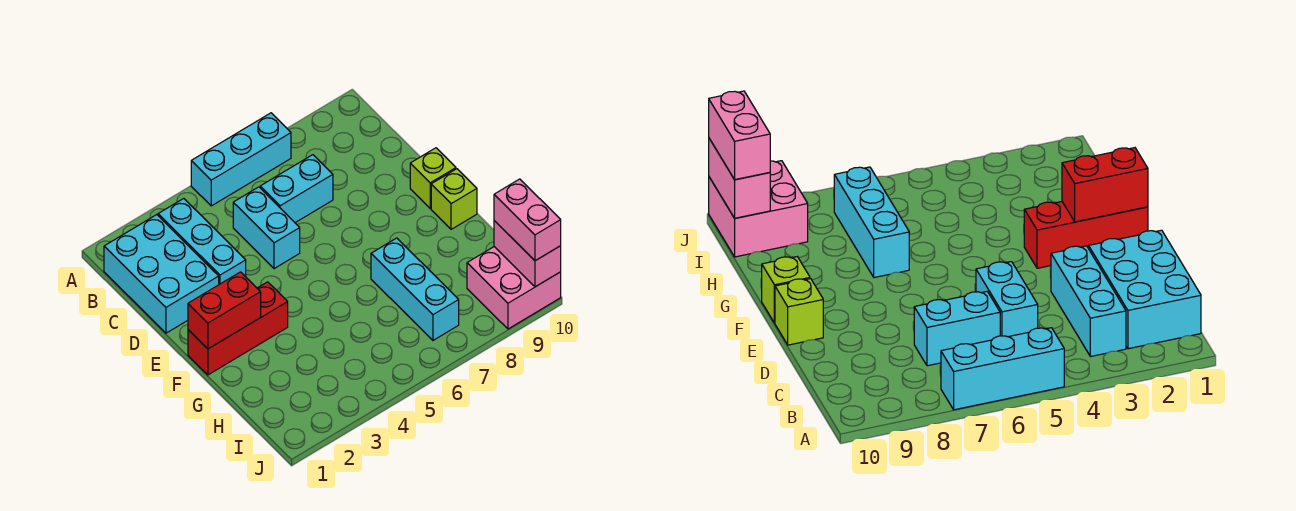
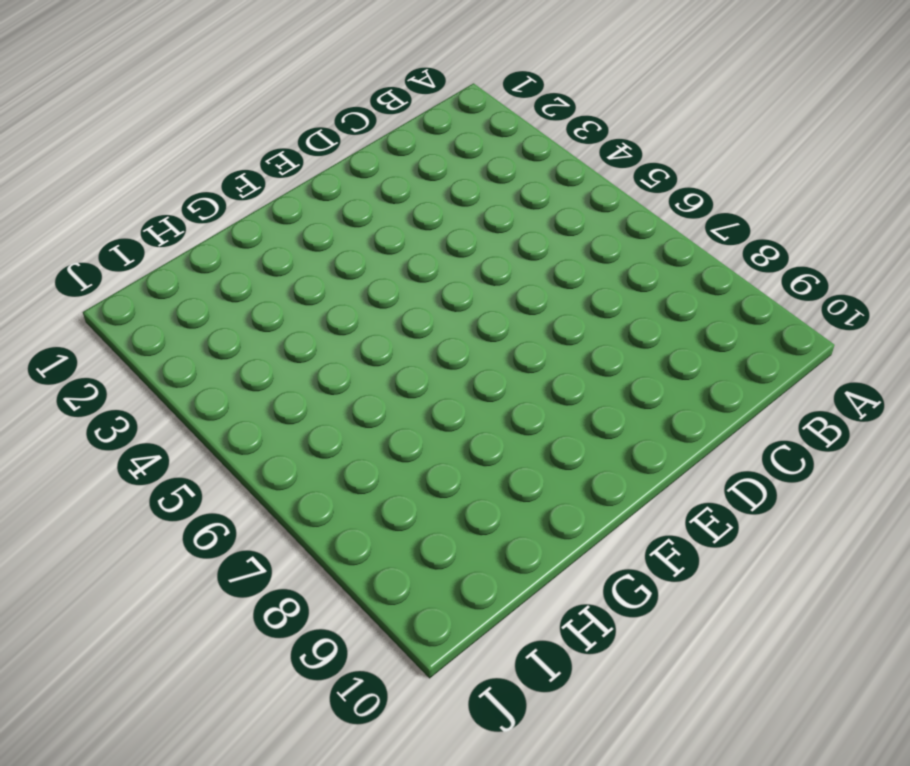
none -> cyan 1x3 brick [191,113,291,206]
none -> cyan 2x3 brick [104,215,219,333]
none -> cyan 1x3 brick [158,199,246,284]

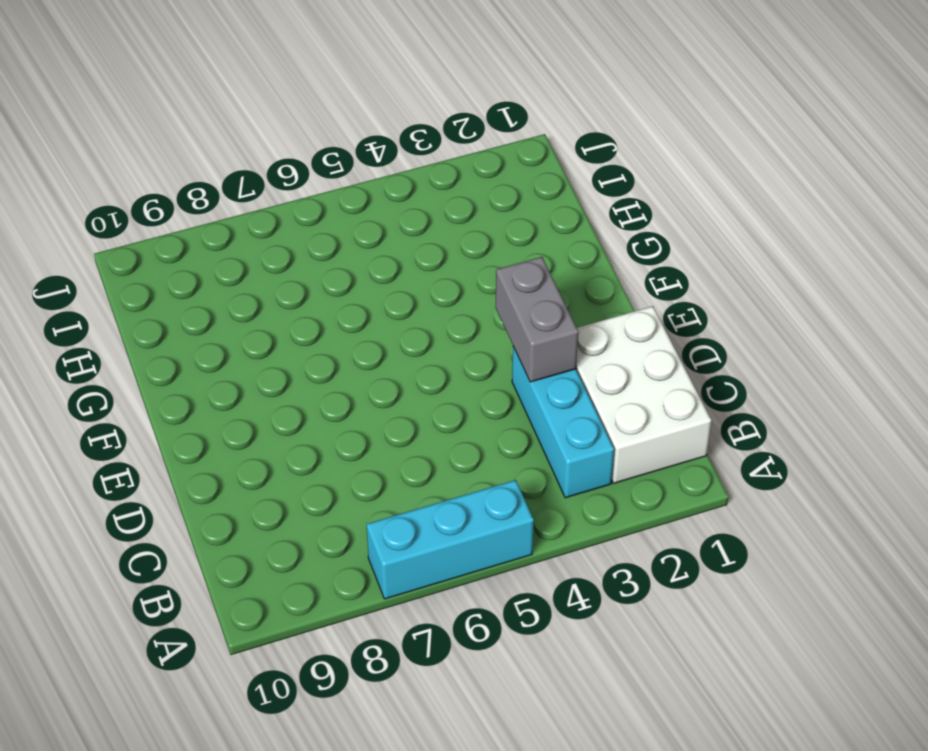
white 2x3 brick [576,306,711,483] -> cyan 2x3 brick [104,215,219,333]
grey 1x2 brick [496,257,578,382] -> none
none -> cyan 1x2 brick [233,187,300,269]
none -> cyan 1x2 brick [260,155,333,223]
none -> lime 1x1 brick [410,148,456,208]

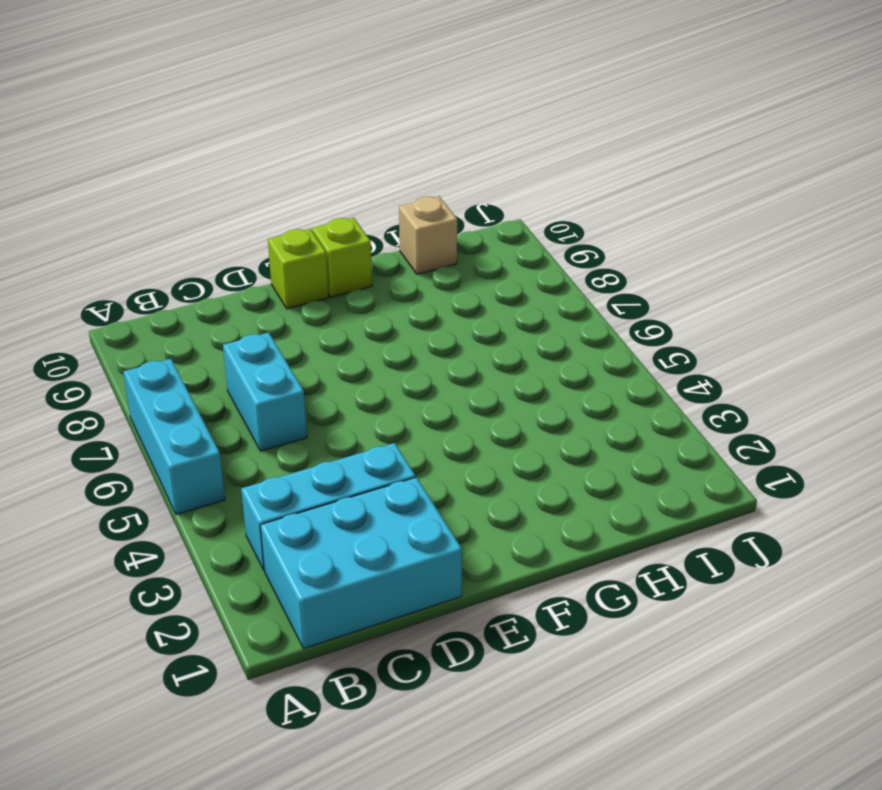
tan 1x1 brick [399,196,457,274] -> none
none -> cyan 1x2 brick [233,187,300,269]
none -> red 1x3 brick [188,282,288,375]
none -> cyan 1x3 brick [371,238,459,340]

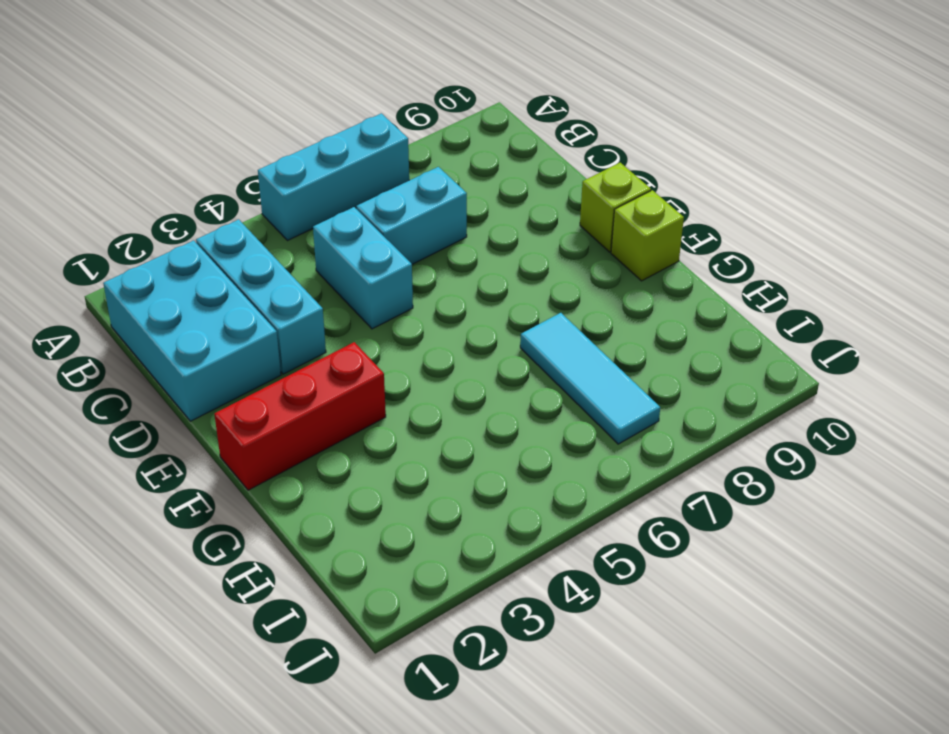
cyan 1x3 tile [520,313,660,444] -> cyan 1x3 brick [371,238,459,340]
none -> pink 2x2 brick [467,247,561,329]
none -> red 1x2 brick [188,272,261,349]
none -> pink 1x2 brick [494,221,561,287]

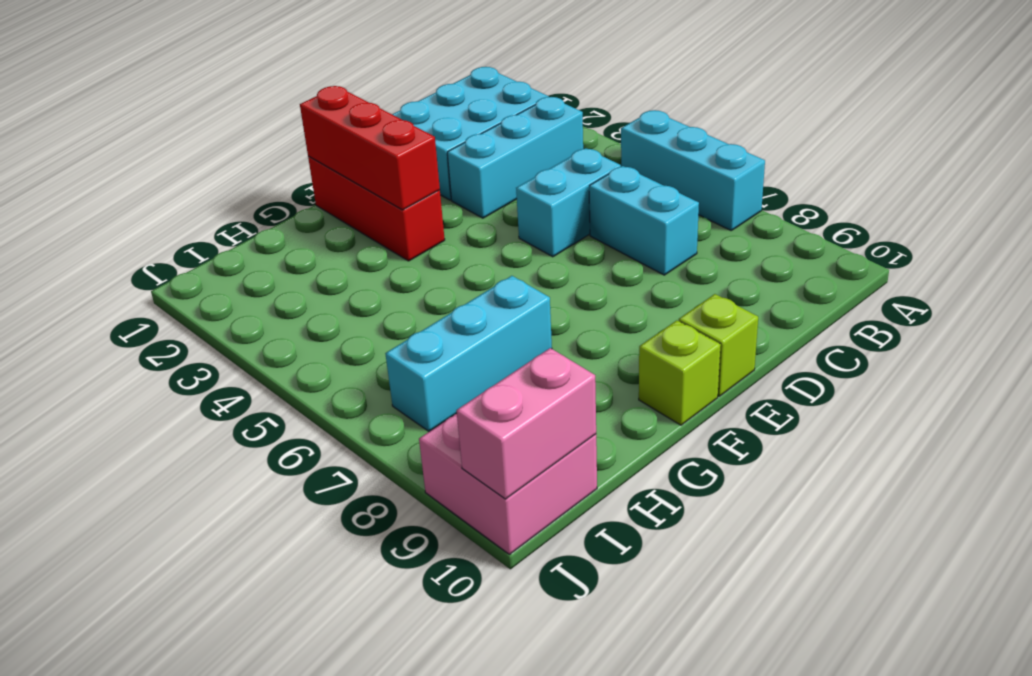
red 1x3 brick [300,86,440,210] -> red 1x2 brick [188,272,261,349]
none -> pink 1x2 brick [494,179,561,261]

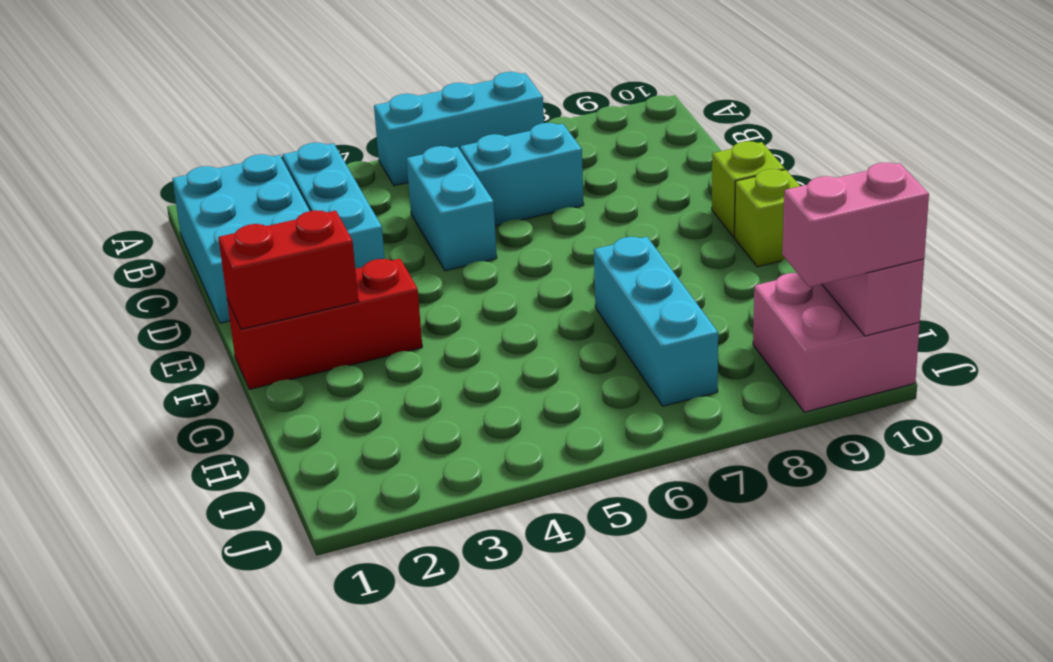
pink 1x2 brick [782,163,929,287] -> pink 1x2 brick turned to [494,179,561,261]

